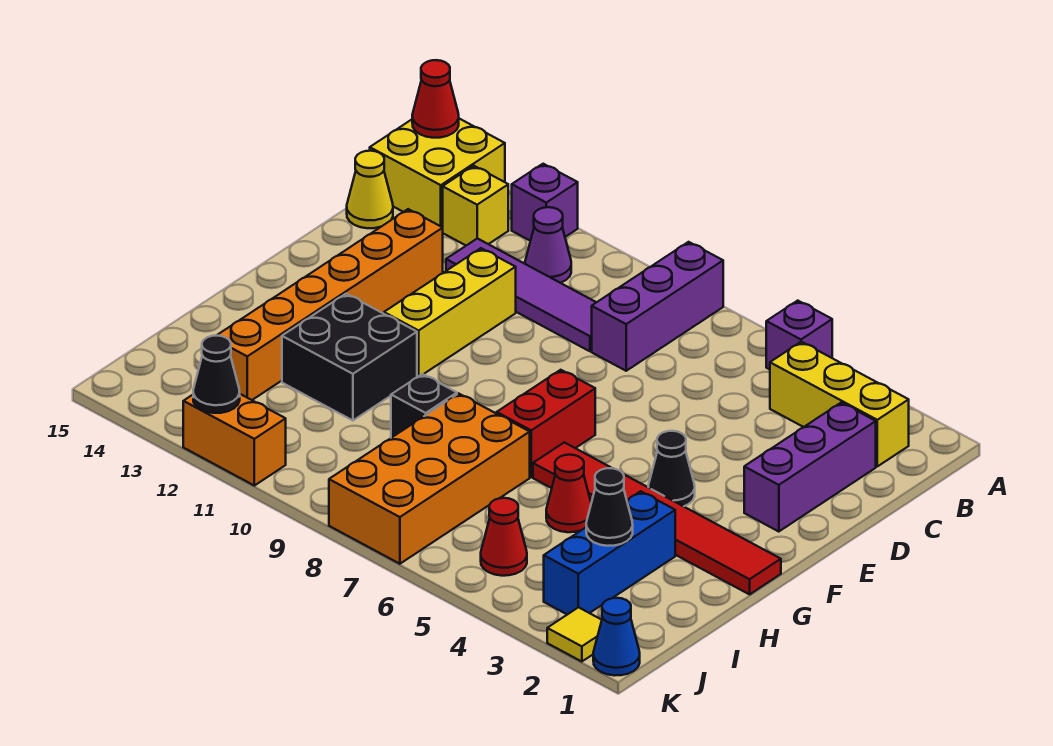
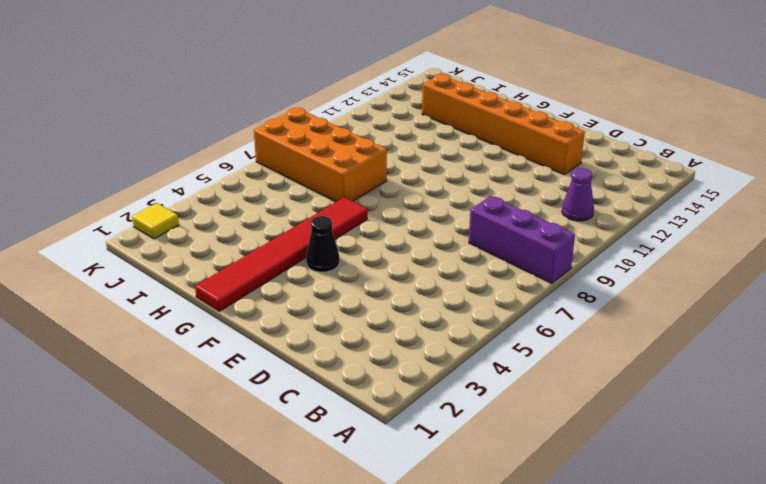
none -> purple 1x1 brick [766,301,832,369]
none -> purple 1x1 brick [512,164,578,241]
none -> yellow 2x2 brick [370,119,505,227]

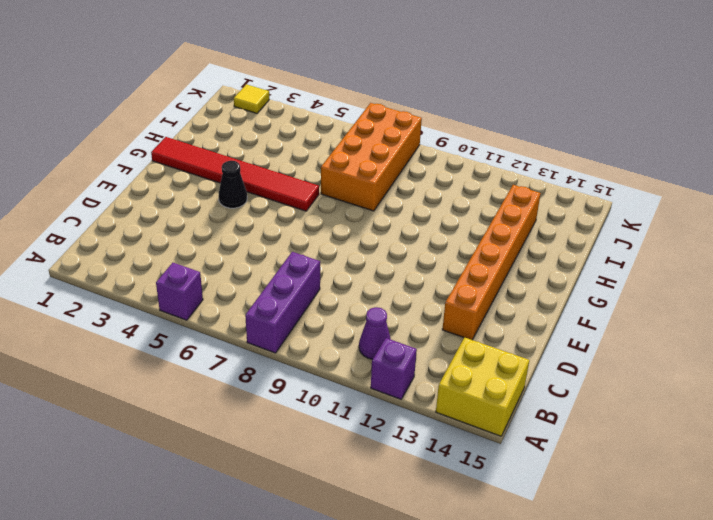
none -> yellow 1x3 brick [770,342,909,466]
none -> yellow 1x1 brick [443,166,508,245]
none -> purple 1x3 brick [744,403,876,532]

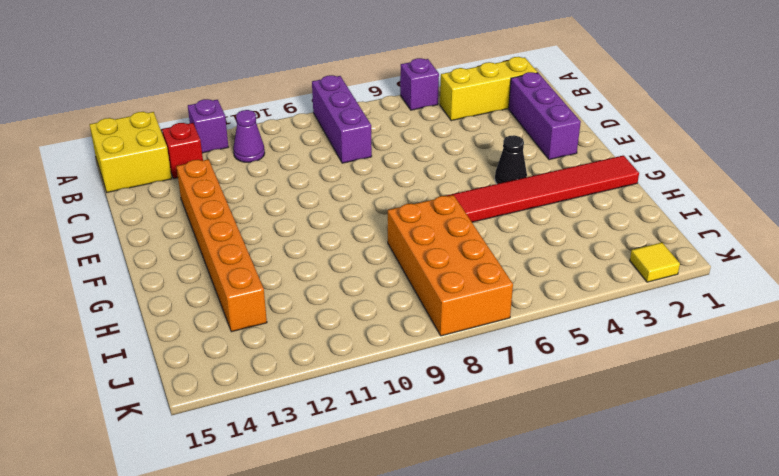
red 1x1 brick [162,123,203,178] -> yellow 1x1 brick [443,166,508,245]
none -> purple 1x4 tile [446,238,596,351]
none -> yellow 1x1 cone [347,151,393,228]
none -> yellow 1x3 brick [384,248,516,377]

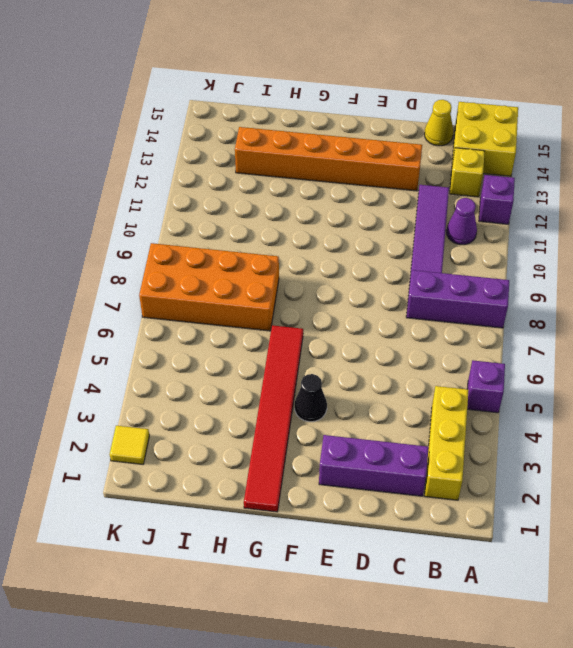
none -> yellow 1x3 brick [384,248,516,377]
none -> red 1x2 brick [497,370,595,477]
none -> black 2x2 brick [282,294,417,421]

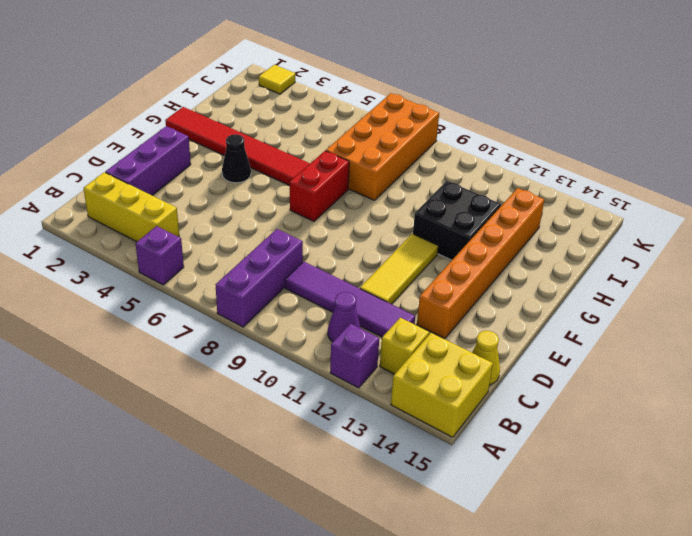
yellow 1x3 tile [360,234,438,304] -> yellow 1x3 brick [384,248,516,377]
none -> blue 1x3 brick [544,491,675,615]
none -> red 1x1 cone [546,455,591,532]
none -> black 1x1 brick [391,374,457,438]

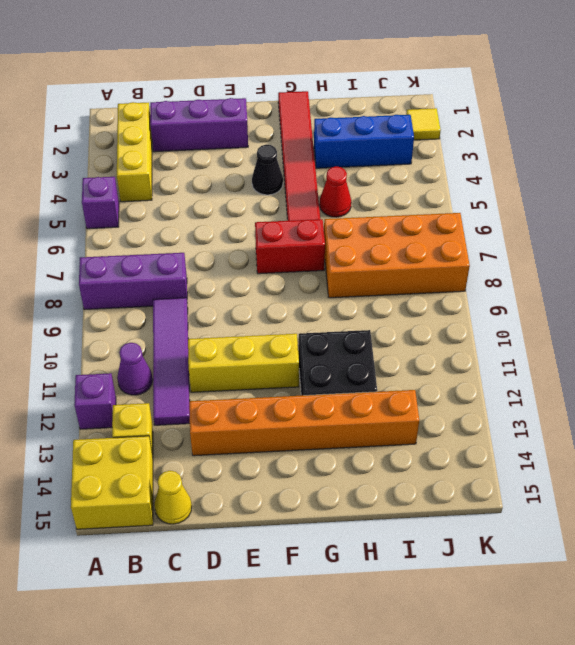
none -> black 1x1 brick [391,374,457,438]
none -> red 1x1 cone [481,498,527,576]
none -> blue 1x1 cone [593,598,640,676]

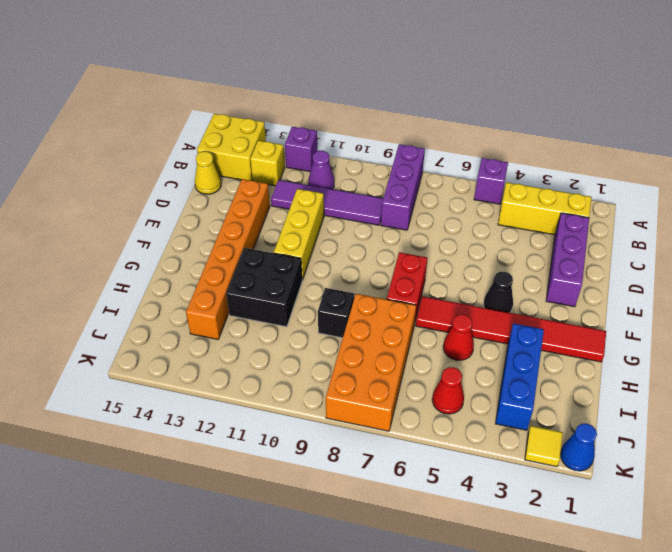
none -> orange 1x2 brick [183,394,286,486]
none -> red 1x1 cone [412,60,459,138]
none -> black 1x1 cone [586,468,633,546]

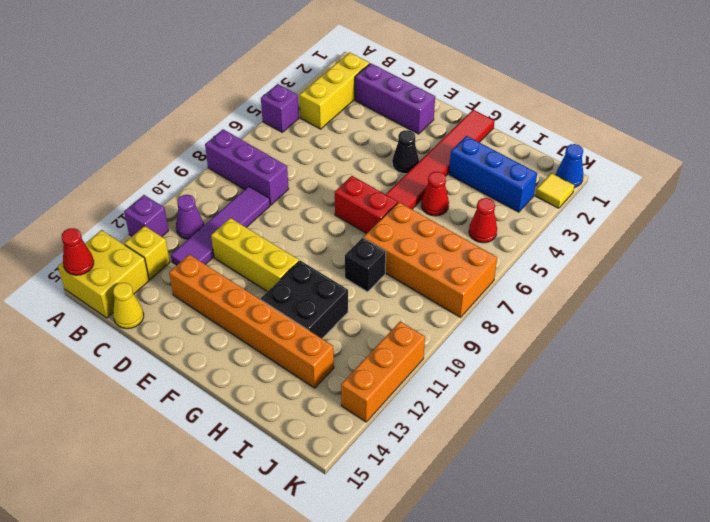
orange 1x3 brick [341,321,425,422] -> orange 1x2 brick [183,394,286,486]
none -> black 1x1 cone [586,468,633,546]
none -> black 1x1 cone [193,335,240,413]

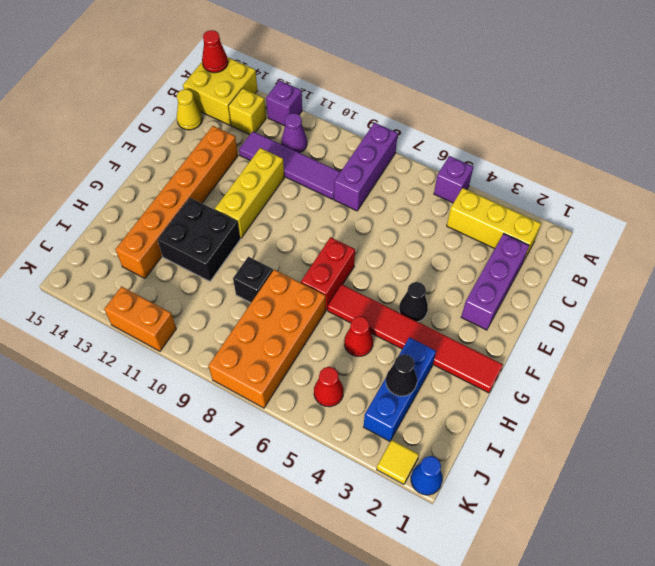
none -> black 1x1 cone [193,335,240,413]

